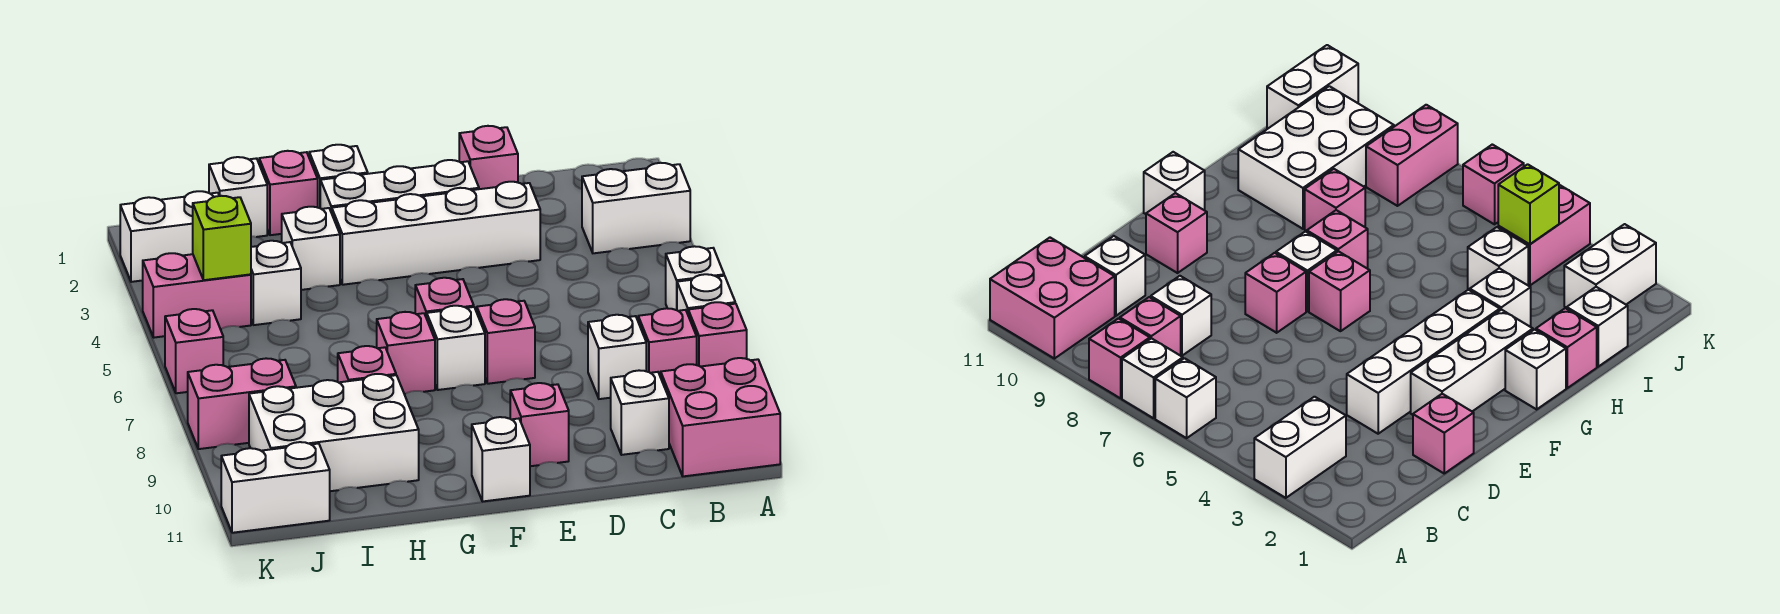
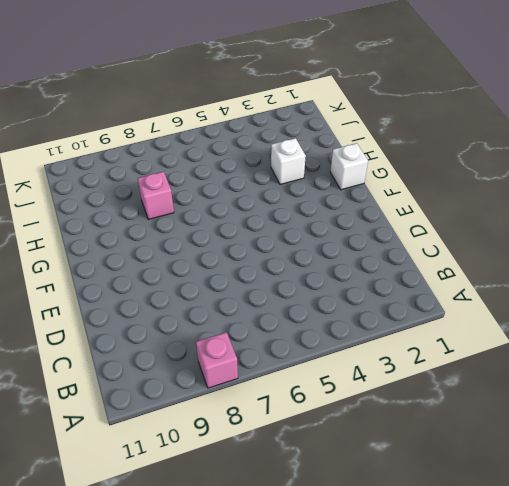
none -> white 1x2 brick [582,163,690,253]
none -> white 1x1 brick [666,246,724,310]
none -> white 1x1 brick [677,274,735,314]
none -> pink 2x2 brick [661,358,780,476]

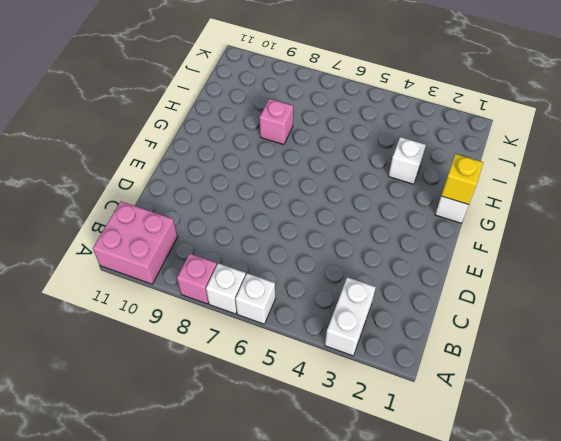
yellow 1x1 brick [441,154,483,205] -> none
none -> pink 1x1 brick [638,308,697,377]
none -> white 1x1 brick [588,315,646,399]
none -> white 1x1 brick [611,370,669,455]
none -> pink 1x1 brick [459,126,518,189]

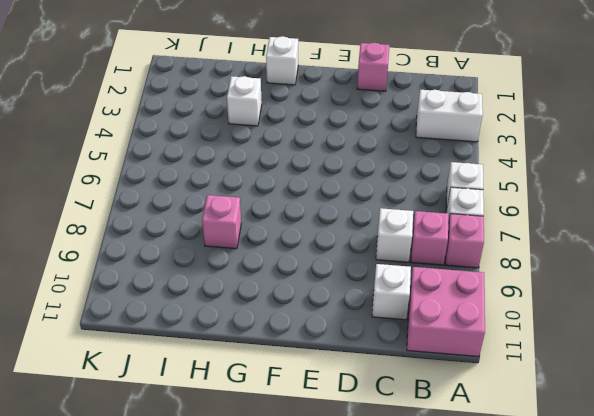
none -> white 1x4 brick [332,182,540,285]
none -> white 1x3 brick [320,160,479,213]
none -> pink 1x1 brick [477,299,535,384]
none -> pink 1x1 brick [510,383,569,466]

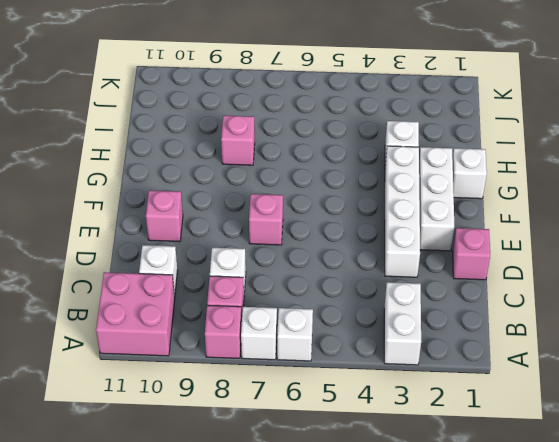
none -> pink 1x1 brick [415,278,474,318]
none -> white 1x1 brick [427,306,485,390]
none -> white 1x1 brick [472,417,530,502]
none -> pink 1x1 brick [377,312,435,394]

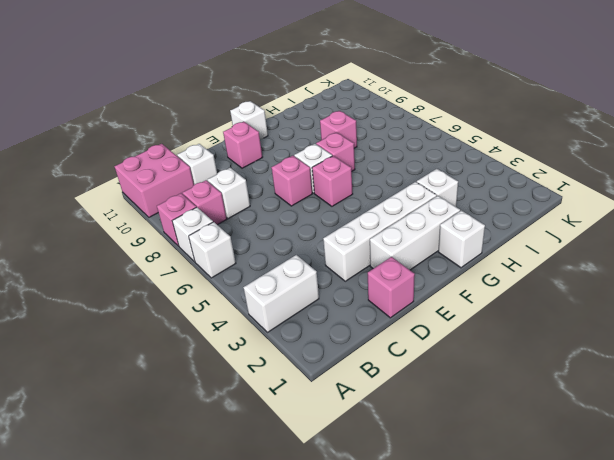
none -> pink 1x1 brick [259,151,318,235]
none -> white 2x3 brick [249,374,419,491]
none -> white 1x1 brick [209,157,267,237]
none -> white 1x1 brick [251,241,301,325]

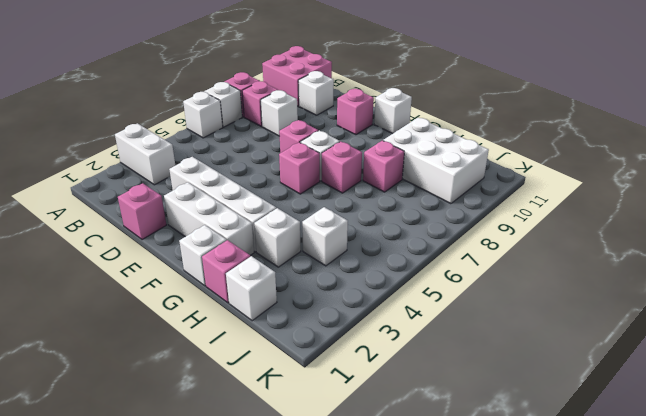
none -> white 1x2 brick [120,191,219,282]
none -> pink 1x2 brick [143,253,251,338]
none -> pink 1x2 brick [188,358,296,449]
none -> white 1x2 brick [221,442,330,533]

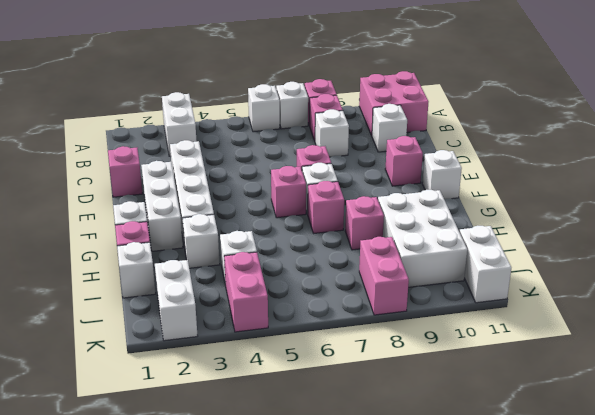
none -> pink 1x1 brick [165,309,223,393]
none -> lime 1x1 brick [193,196,251,280]

